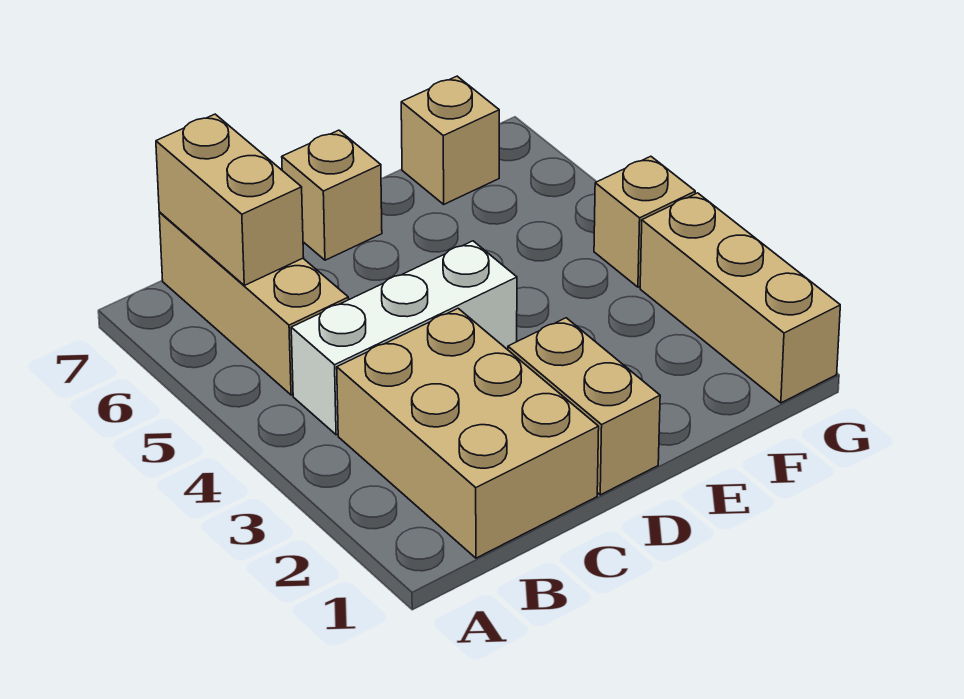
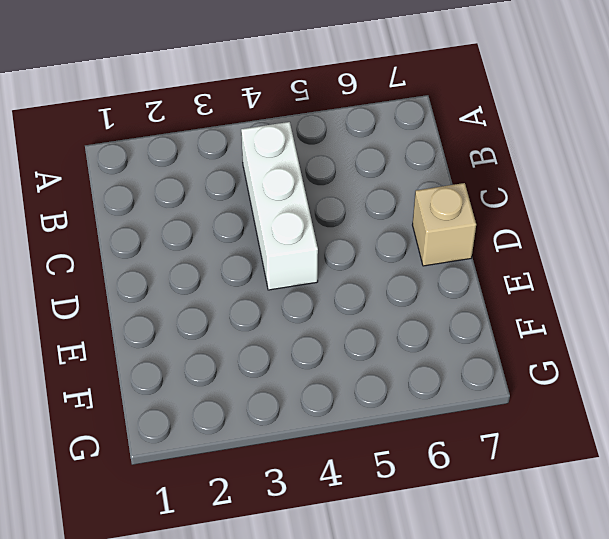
none -> tan 2x3 brick [337,309,599,558]
none -> tan 1x3 brick [159,213,349,395]

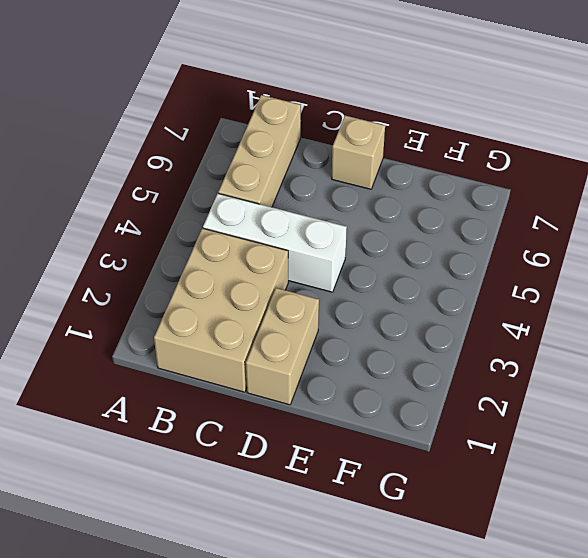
none -> tan 1x1 brick [401,76,499,204]
none -> tan 1x3 brick [640,193,840,403]

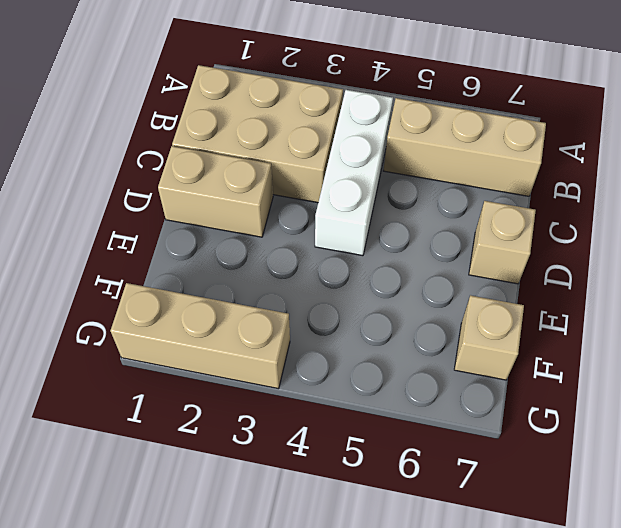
none -> tan 1x1 brick [594,156,695,287]
none -> tan 1x2 brick [156,114,304,285]

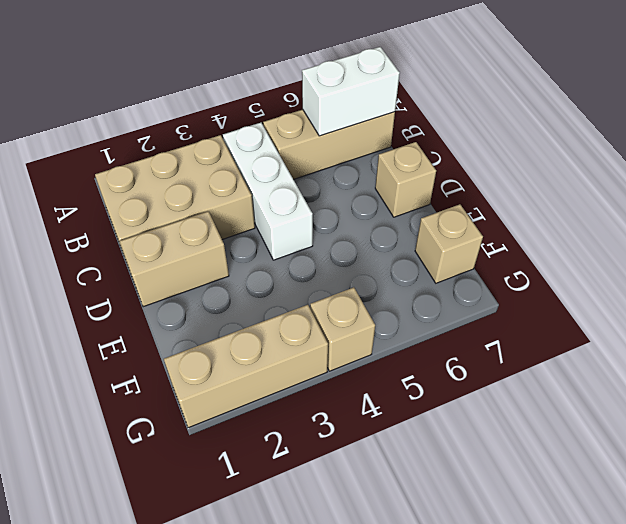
white 1x2 brick [302,47,400,136] -> tan 1x2 brick [156,114,304,285]

